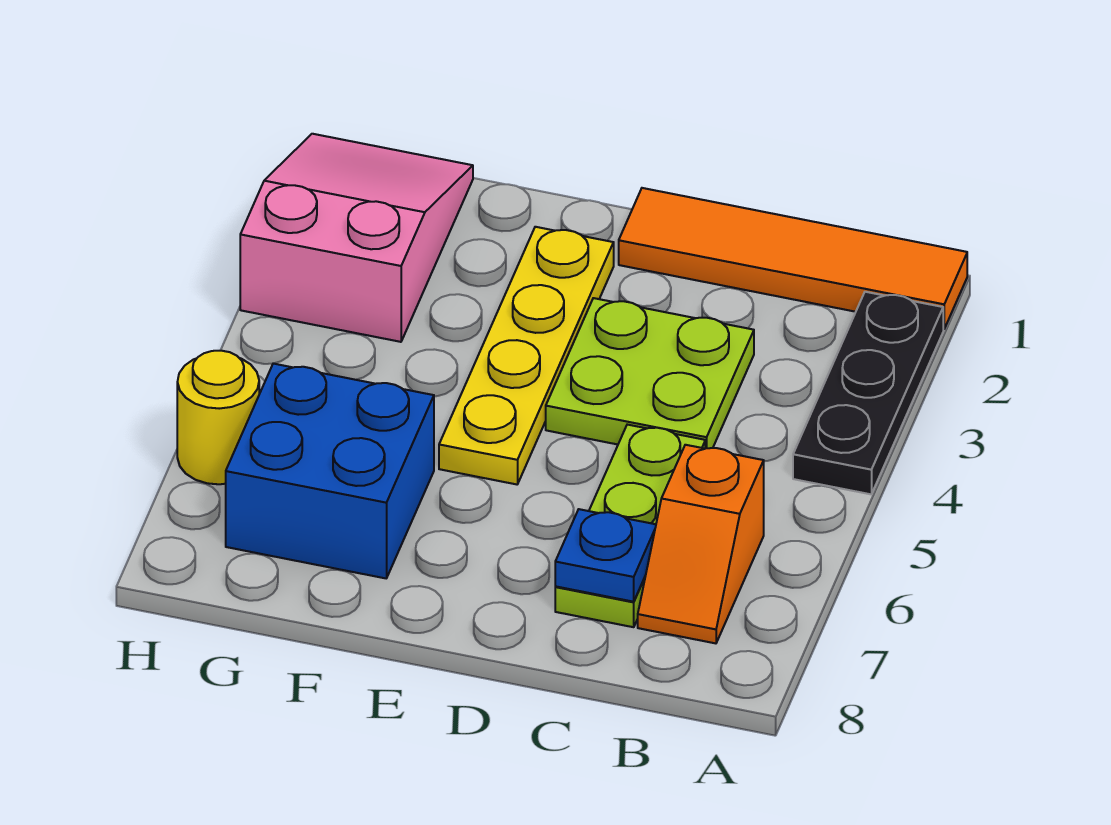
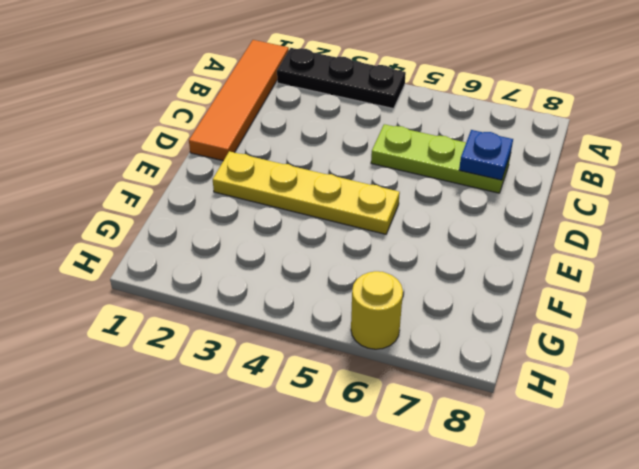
none -> orange 1x2 slope [638,445,764,643]
none -> lime 2x2 plate [546,298,754,449]

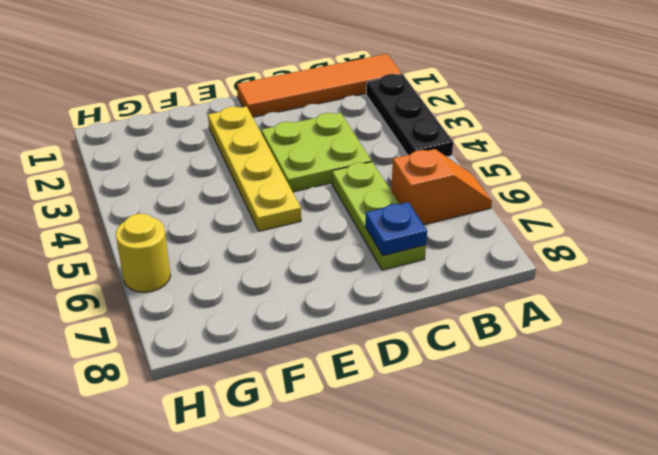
orange 1x2 slope [391,149,492,225] -> orange 1x2 slope turned to [638,445,764,643]
none -> blue 2x2 brick [226,363,434,578]
none -> pink 2x3 slope [240,134,473,342]

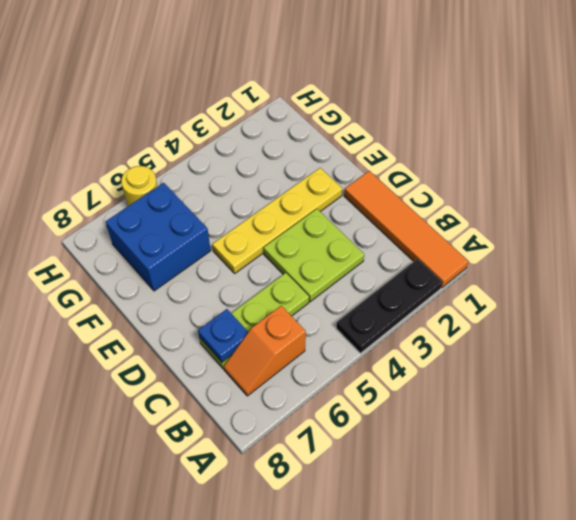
none -> pink 2x3 slope [240,134,473,342]

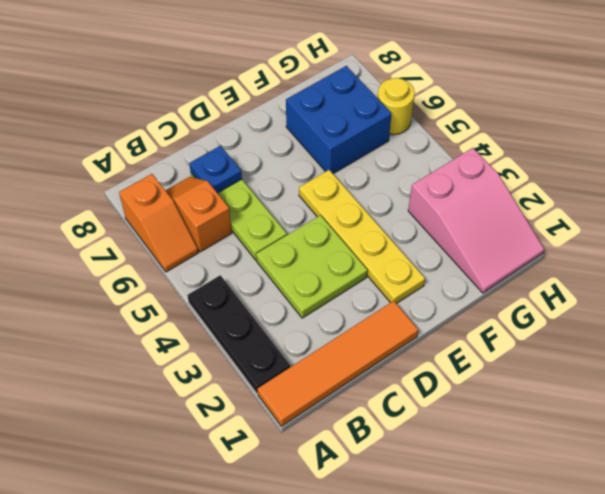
orange 1x2 slope [119,174,198,272] -> none

